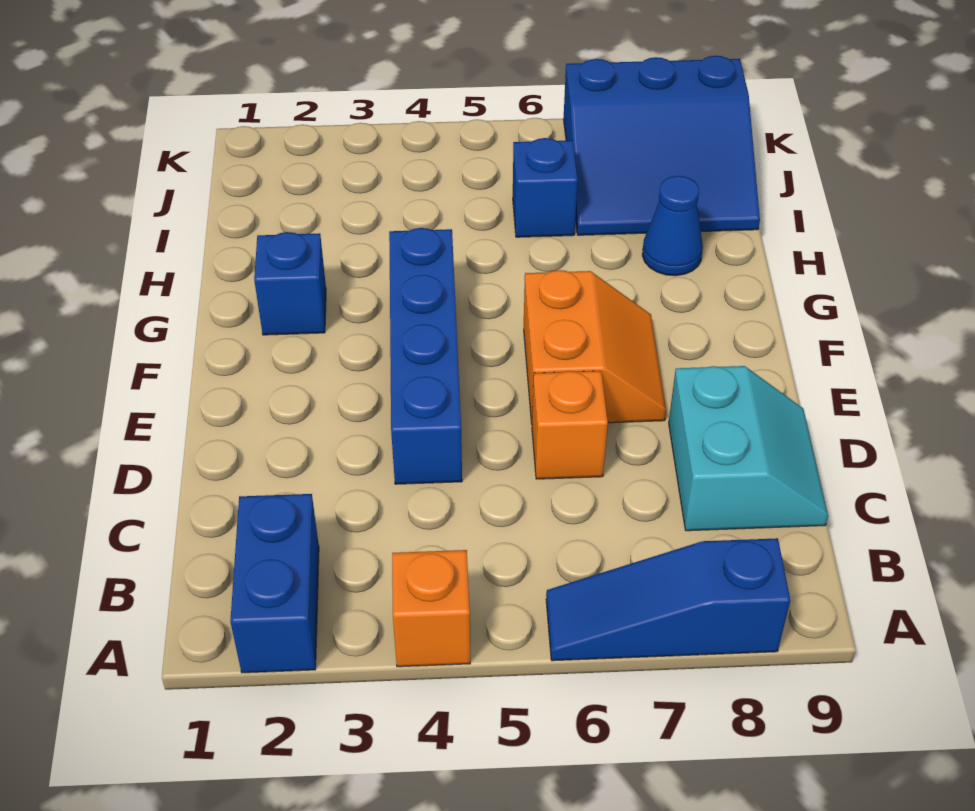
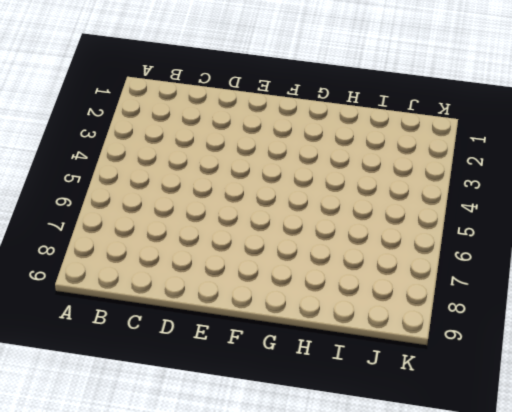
none -> blue 1x2 brick [230,494,319,673]
none -> orange 1x1 brick [392,550,470,667]

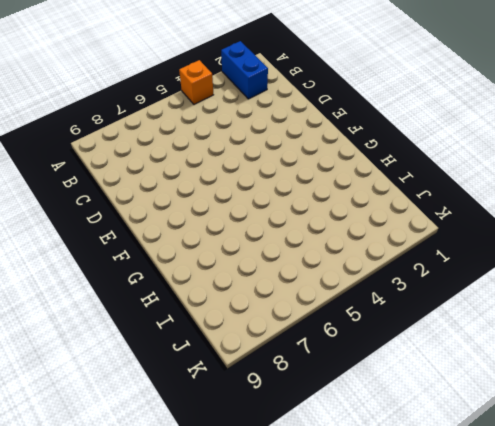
none -> blue 1x3 slope [546,538,790,661]
none -> cyan 2x2 slope [669,366,828,531]

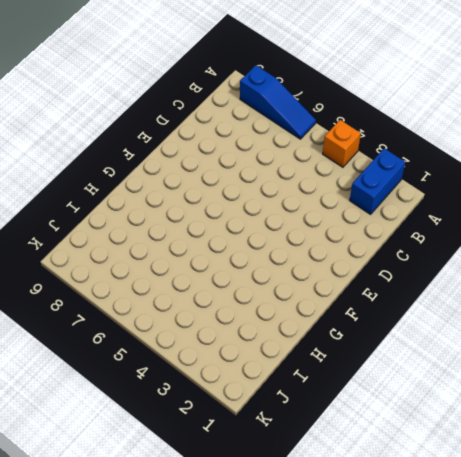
none -> cyan 2x2 slope [669,366,828,531]
none -> blue 1x4 brick [389,228,462,484]

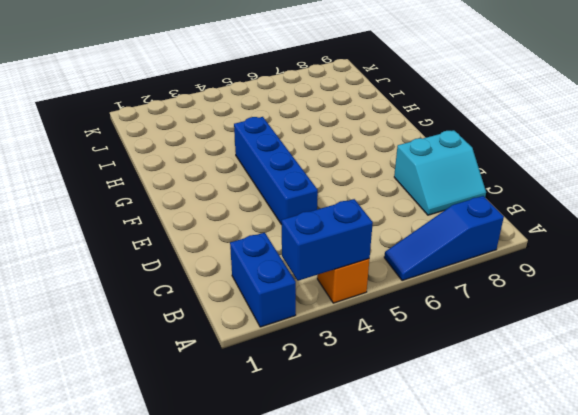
blue 1x2 brick [282,199,373,281] -> none
cyan 2x2 slope [394,130,486,215] -> cyan 2x2 slope turned to [669,366,828,531]
none -> orange 1x1 brick [532,371,608,479]
none -> orange 2x2 slope [524,270,666,424]

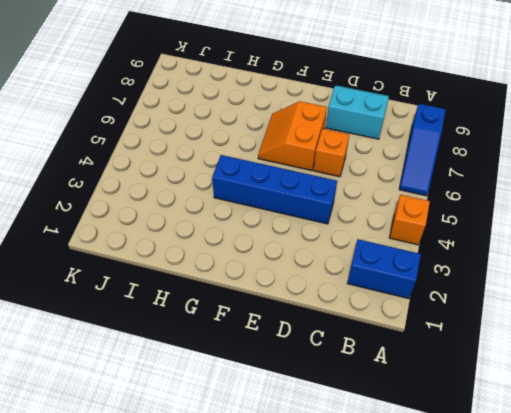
orange 2x2 slope [258,101,327,171] -> orange 2x2 slope turned to [524,270,666,424]
none -> blue 1x1 brick [254,232,326,335]
none -> blue 1x1 cone [642,176,703,276]

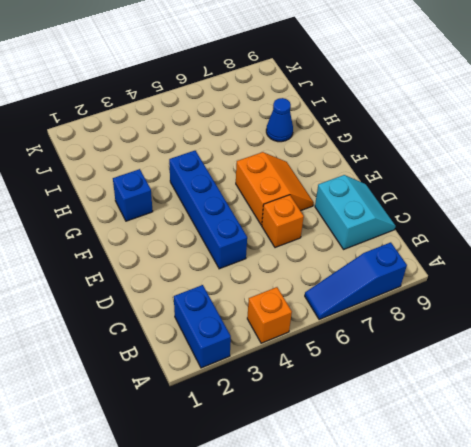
none -> blue 1x1 brick [513,138,578,237]
none -> blue 3x3 slope [564,56,760,235]

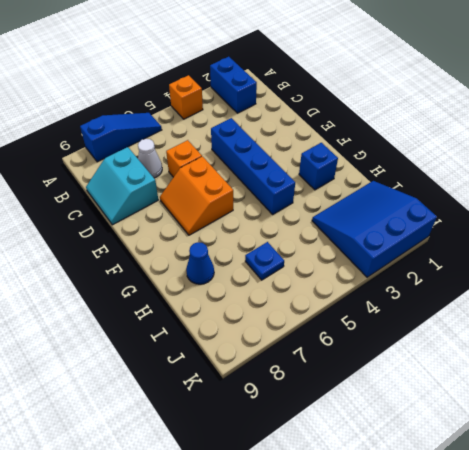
white 1x1 cone [138,139,162,178] -> none
blue 3x3 slope [312,181,437,277] -> blue 3x3 slope moved to [564,56,760,235]
blue 1x1 plate [245,242,284,280] -> blue 1x1 brick [513,138,578,237]

